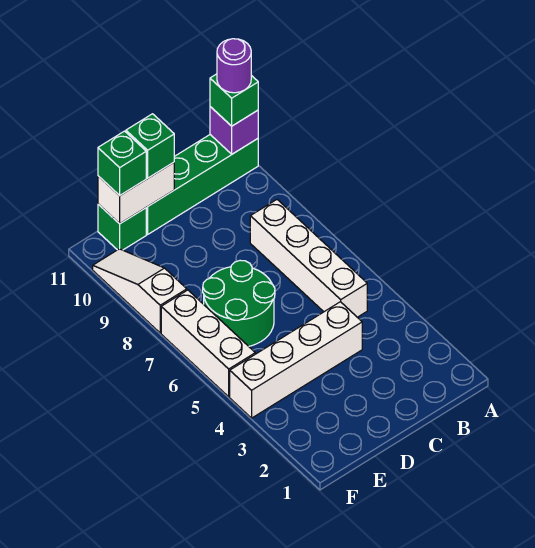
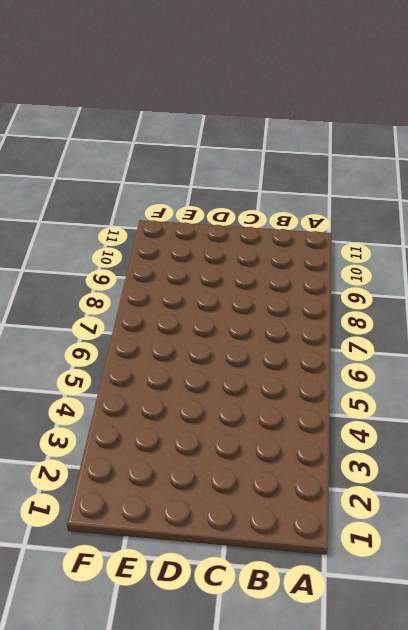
none -> green 1x4 brick [146,135,258,234]
none -> white 1x4 brick [250,200,367,317]
none -> white 1x4 brick [230,302,362,418]

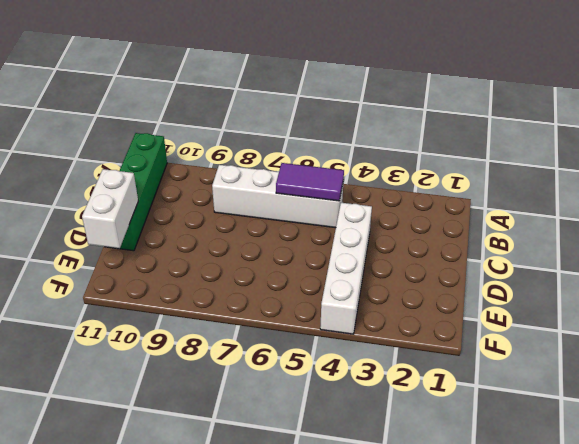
purple 1x2 tile [276,163,344,201] -> none
none -> green 2x2 round brick [203,260,275,346]
none -> green 1x1 brick [98,204,146,250]
none -> white 1x3 brick [161,290,255,397]

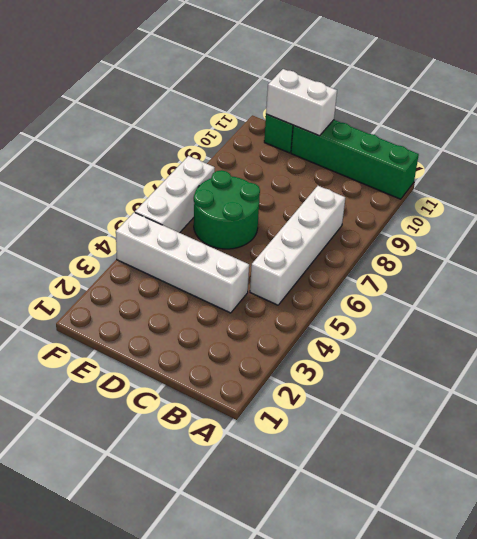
none -> white 1x3 slope [93,249,187,333]
none -> purple 1x1 brick [210,107,258,154]
none -> green 1x1 brick [210,74,258,126]

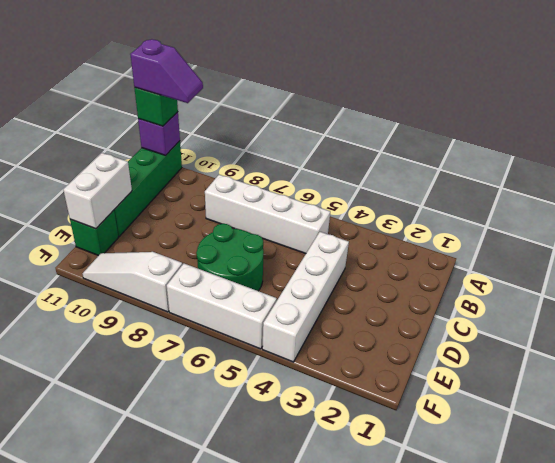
purple 1x2 slope [130,39,203,103] -> purple 1x1 round brick [217,39,251,93]
none -> green 1x1 brick [126,114,174,178]
none -> green 1x1 brick [98,131,146,196]

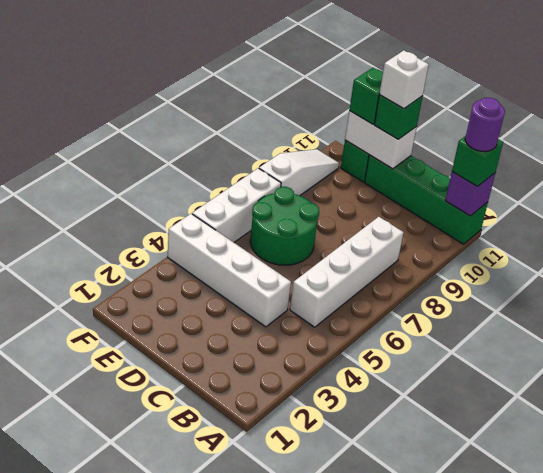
white 1x1 brick [379,50,429,109] -> none

